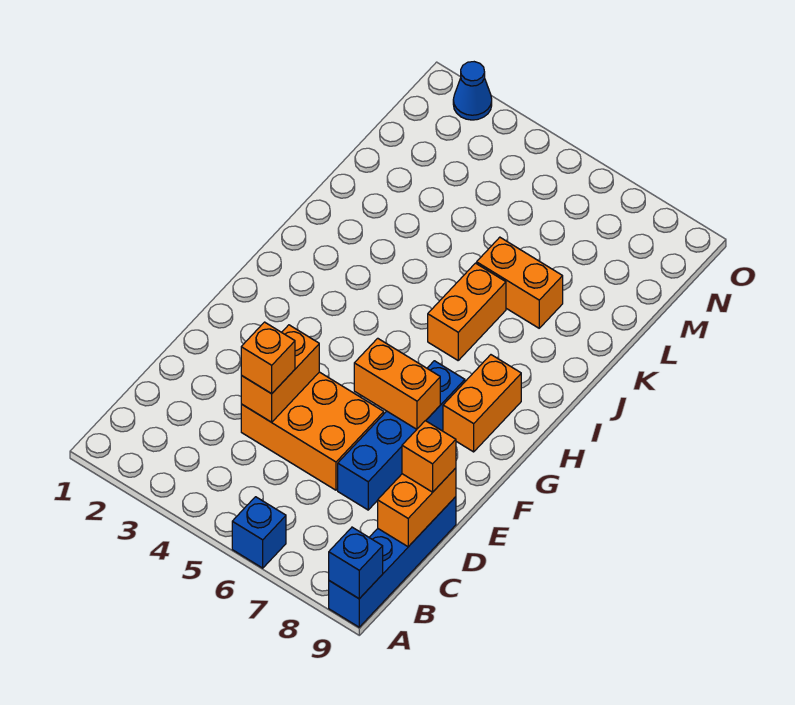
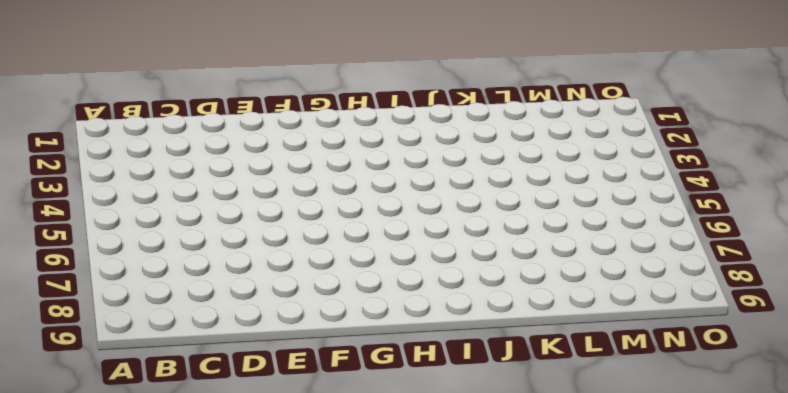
none -> blue 1x1 brick [232,497,286,568]
none -> blue 1x4 brick [329,497,456,627]
none -> orange 2x3 brick [241,372,384,490]

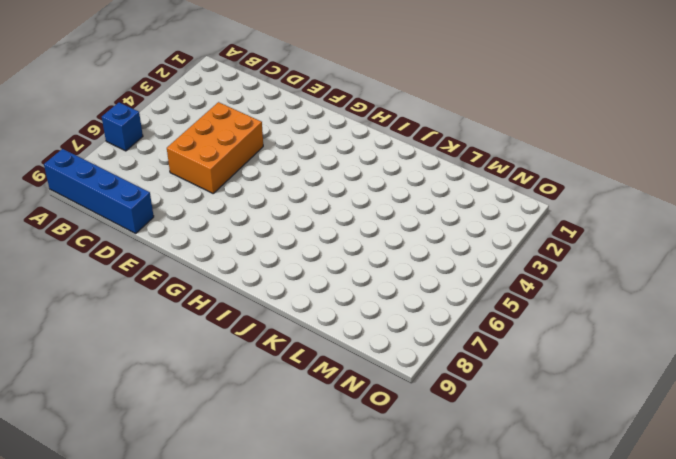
none -> blue 1x4 brick [338,361,465,510]
none -> orange 1x2 brick [443,355,521,452]
none -> orange 1x2 brick [428,263,506,360]

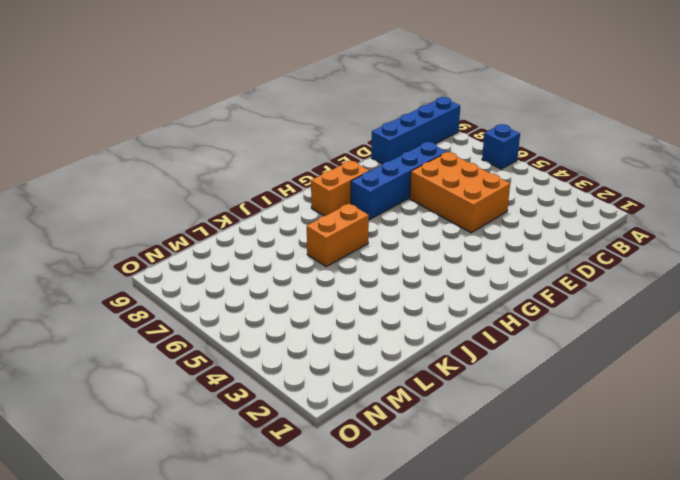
none -> orange 1x2 brick [477,237,563,328]
none -> blue 1x1 cone [453,62,492,120]
none -> blue 1x1 brick [329,527,383,599]

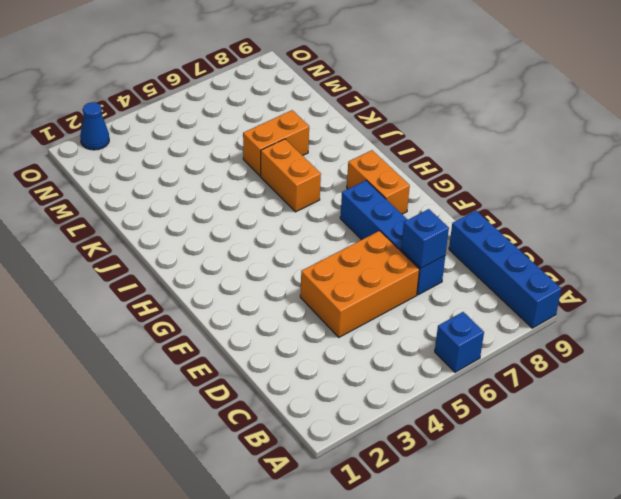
blue 1x1 brick [401,209,449,268] -> blue 1x1 brick moved to [329,527,383,599]
none -> orange 1x2 brick [378,468,456,547]
none -> orange 1x2 brick [241,325,319,422]
none -> orange 1x2 brick [354,338,440,429]

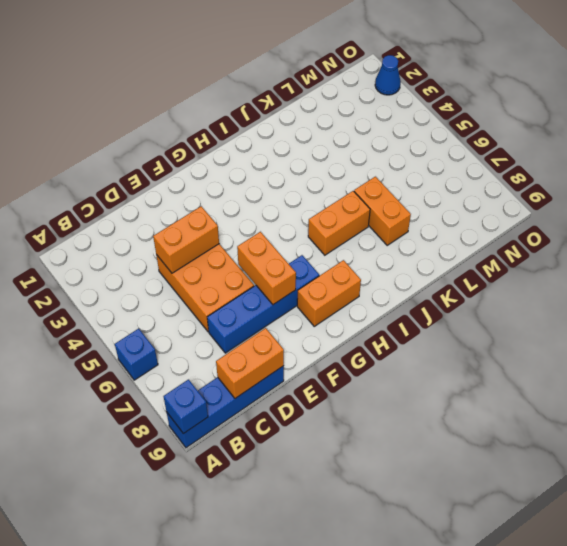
none -> orange 1x1 brick [241,322,295,394]
none -> orange 1x1 brick [402,421,456,492]

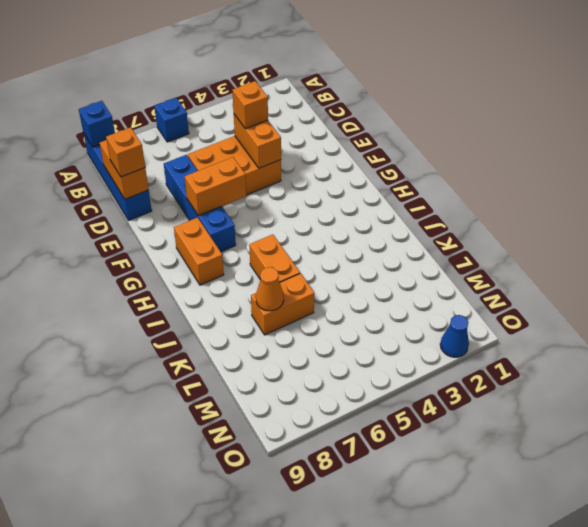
orange 1x1 cone [256,267,284,311] -> none

